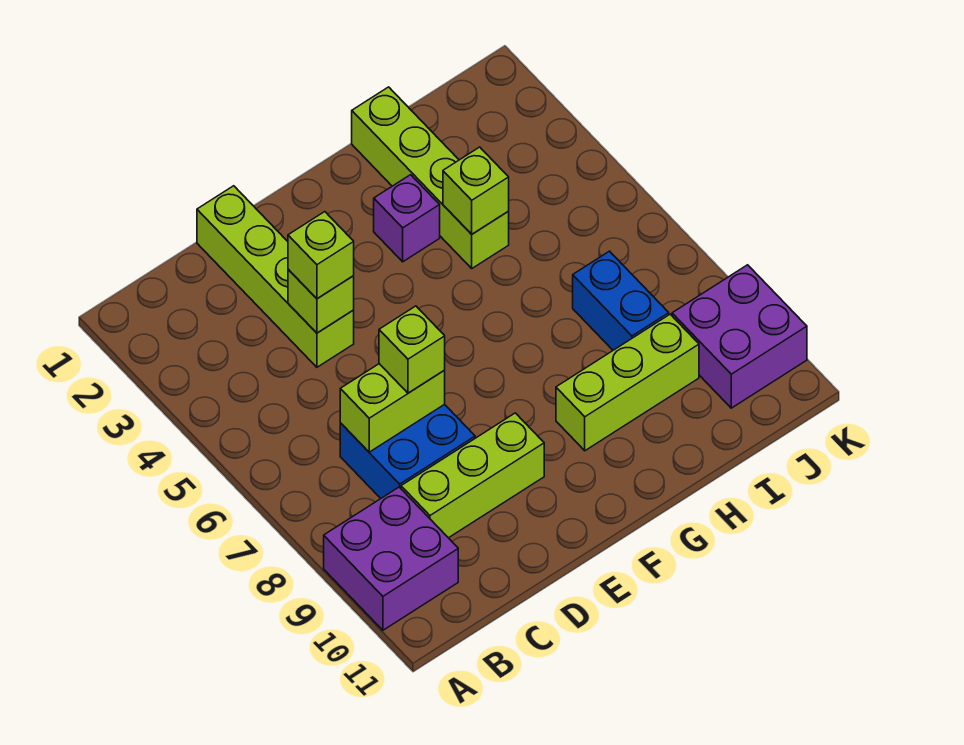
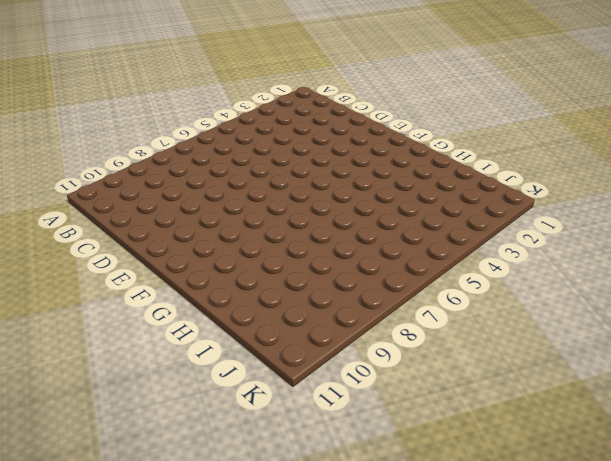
none -> purple 2x2 brick [324,487,458,630]
none -> blue 2x2 brick [340,404,475,498]
none -> lime 1x3 brick [401,413,544,538]

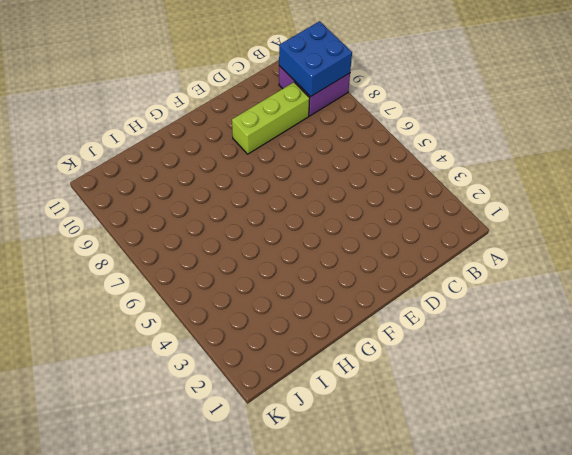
blue 2x2 brick [279,21,352,97] -> blue 2x2 brick moved to [340,404,475,498]
none -> lime 1x4 brick [197,186,354,367]
none -> purple 1x1 brick [374,175,440,262]
none -> lime 1x3 brick [556,314,699,451]

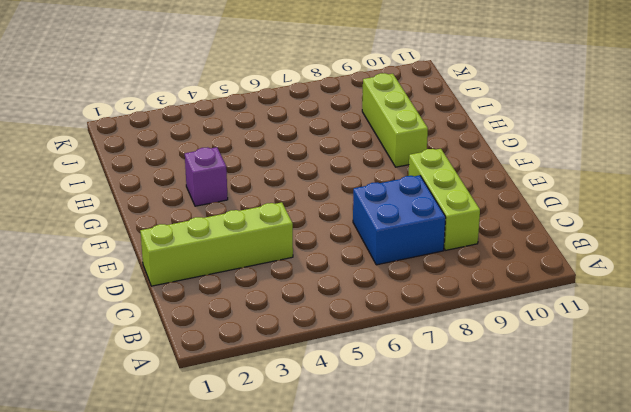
none -> purple 2x2 brick [324,487,458,630]
none -> lime 1x4 brick [352,87,509,268]
none -> blue 1x2 brick [573,251,669,350]

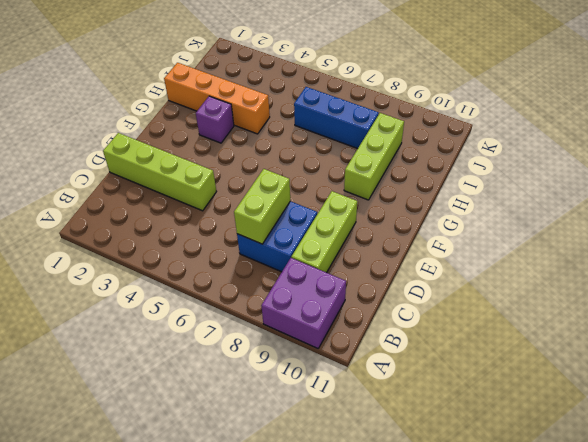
orange 1x4 brick [164,63,270,134] -> lime 1x4 brick [352,87,509,268]
blue 1x3 brick [294,87,379,149] -> blue 1x2 brick [573,251,669,350]
none -> purple 2x2 brick [672,265,807,408]
none -> lime 1x1 brick [288,269,354,333]
none -> lime 1x1 brick [443,147,509,234]

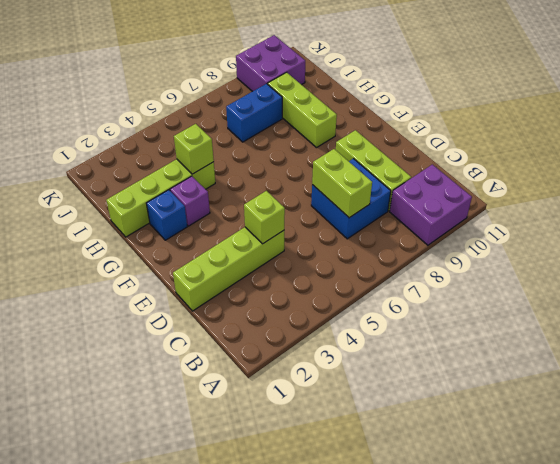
blue 1x1 brick [146,190,187,240] -> none
none -> lime 1x1 brick [288,212,354,299]
none -> lime 1x1 brick [379,306,445,393]

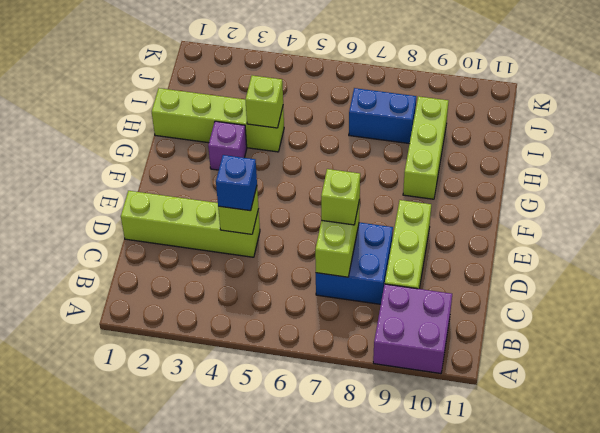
blue 1x1 brick [216,155,257,211] -> lime 1x1 brick [288,212,354,299]
none -> purple 2x2 brick [672,265,807,408]

